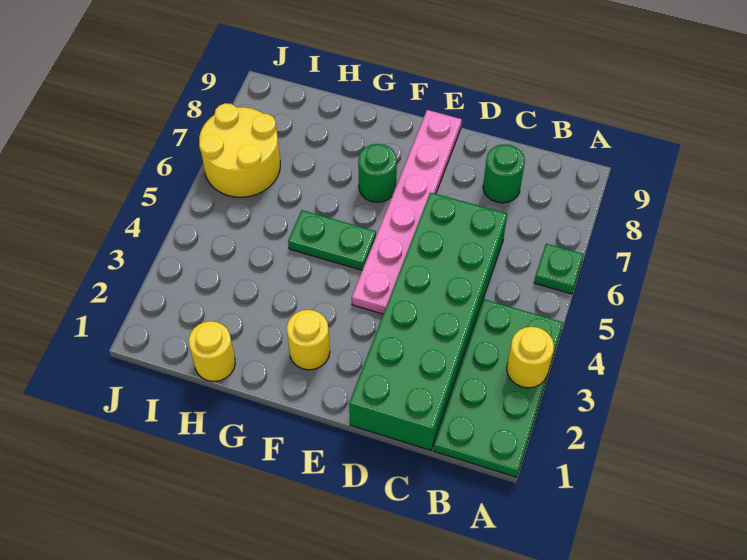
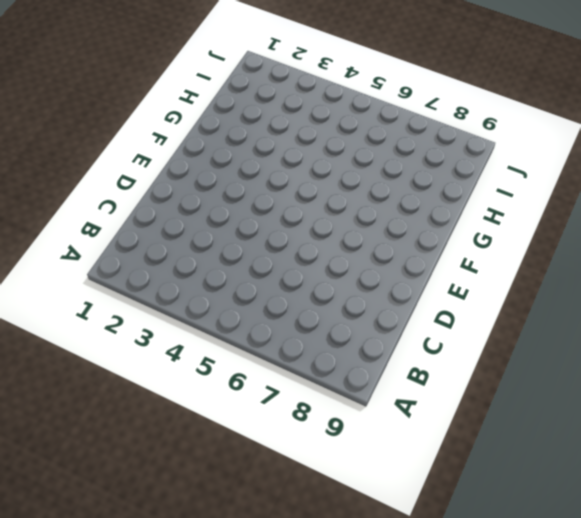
none -> green 2x4 plate [434,299,563,477]
none -> green 1x1 plate [534,244,584,294]

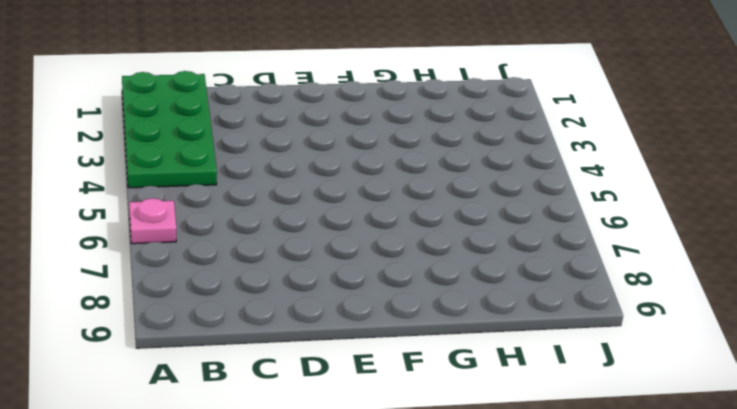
pink 1x1 plate [129,198,176,244] -> green 1x1 plate [534,244,584,294]
none -> green 2x6 brick [349,192,507,450]
none -> green 1x1 round brick [483,144,525,203]

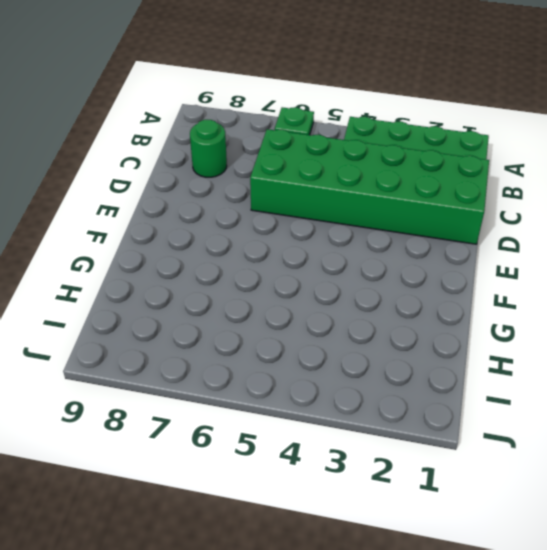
none -> pink 1x6 plate [352,110,462,314]
none -> yellow 1x1 round brick [287,310,330,370]

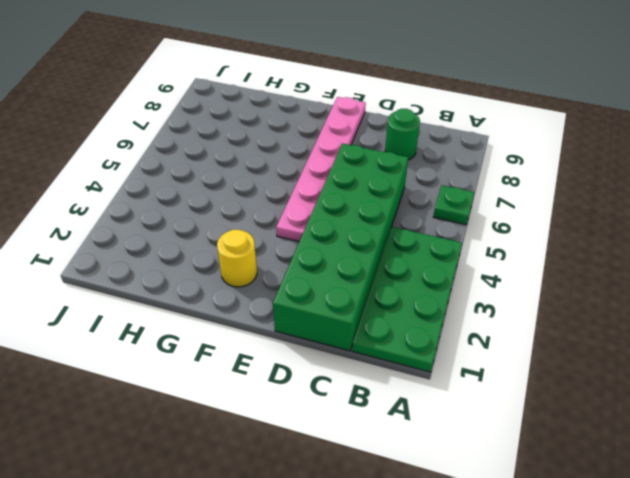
none -> green 1x2 plate [288,210,376,270]
none -> green 1x1 round brick [358,144,397,202]

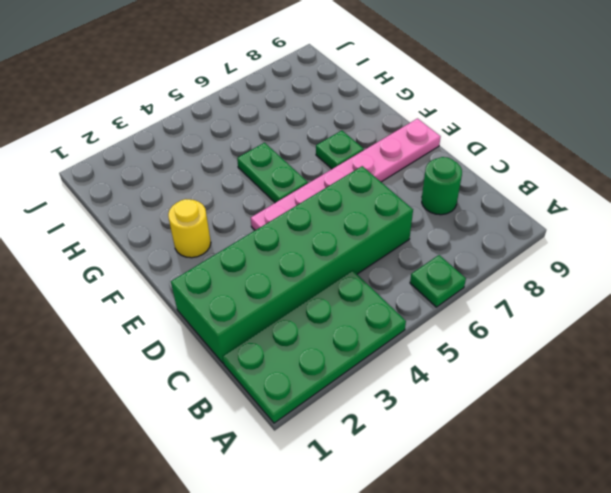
green 1x1 plate [316,131,364,169] -> green 1x1 round brick [358,144,397,202]
none -> yellow 1x1 round brick [189,321,235,382]
none -> yellow 2x2 round brick [199,103,280,197]

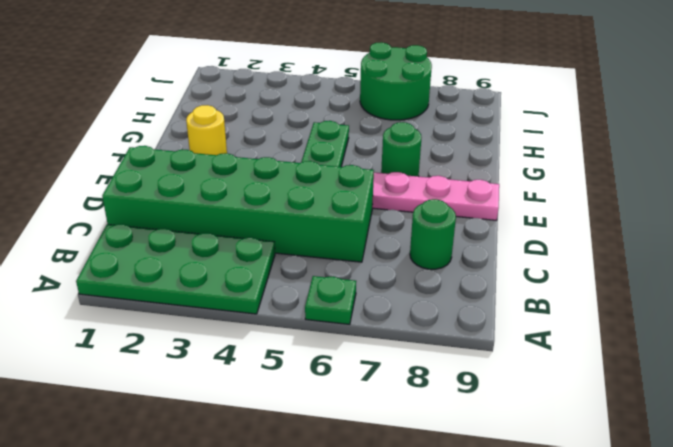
green 2x2 round brick [360,42,432,120] -> yellow 2x2 round brick [199,103,280,197]
none -> yellow 1x1 round brick [189,321,235,382]
none -> yellow 1x1 round brick [507,327,554,388]

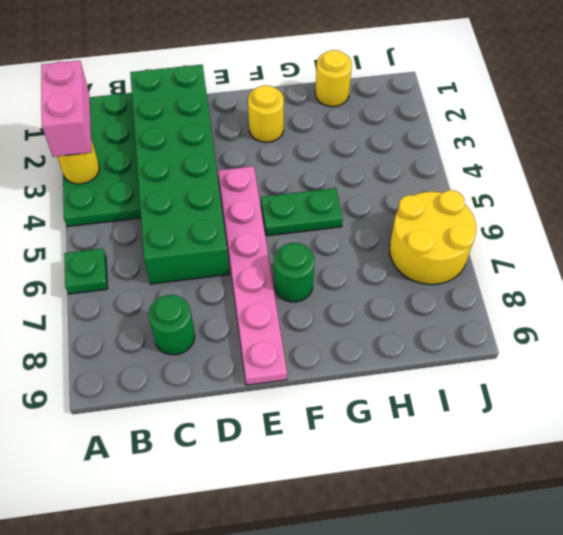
pink 1x2 brick [41,61,92,157] -> none

